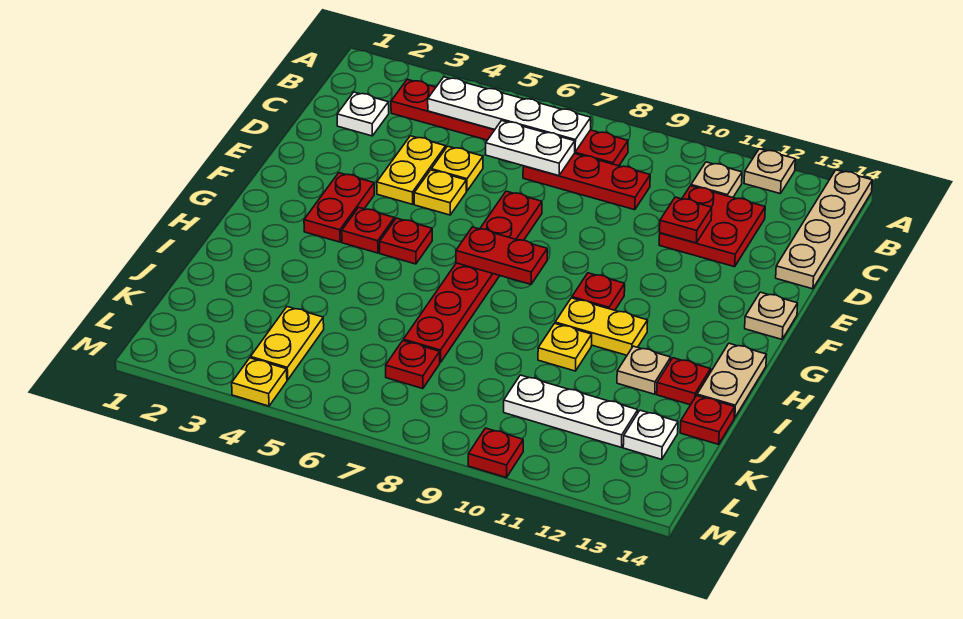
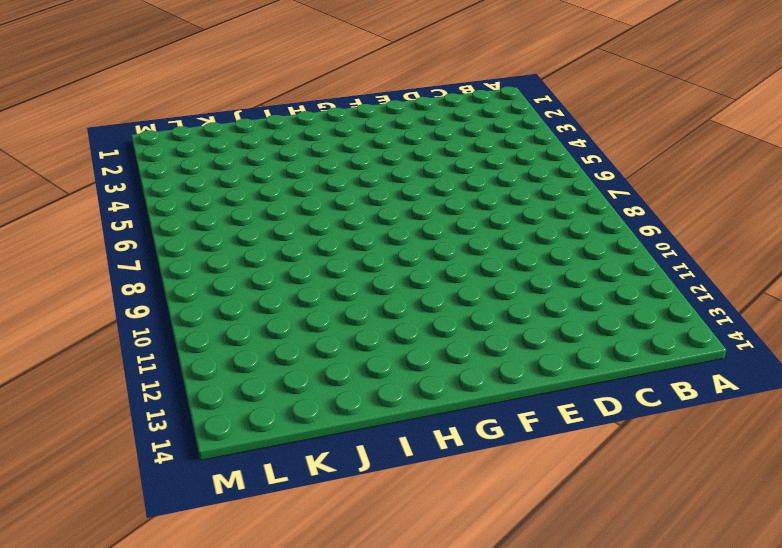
none -> tan 1x1 plate [744,149,795,194]
none -> tan 1x4 plate [776,170,872,289]
none -> red 1x6 plate [391,79,628,166]
none -> tan 1x1 plate [691,162,742,197]

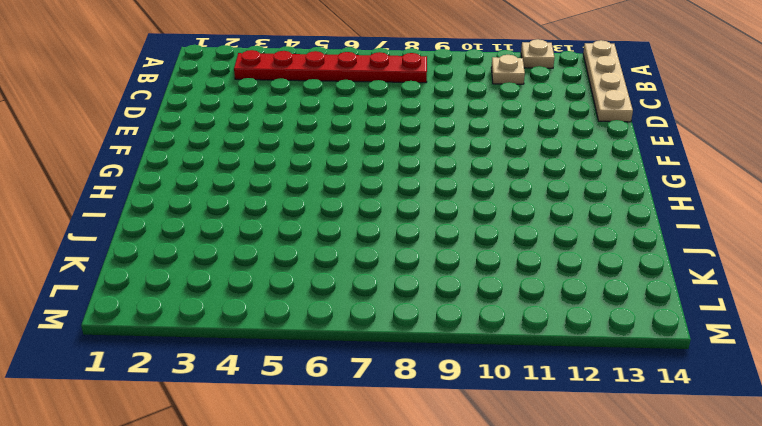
none -> white 1x1 plate [337,92,389,136]
none -> red 1x3 plate [523,154,650,210]
none -> red 2x2 plate [659,186,765,267]
none -> yellow 1x2 plate [377,136,446,204]

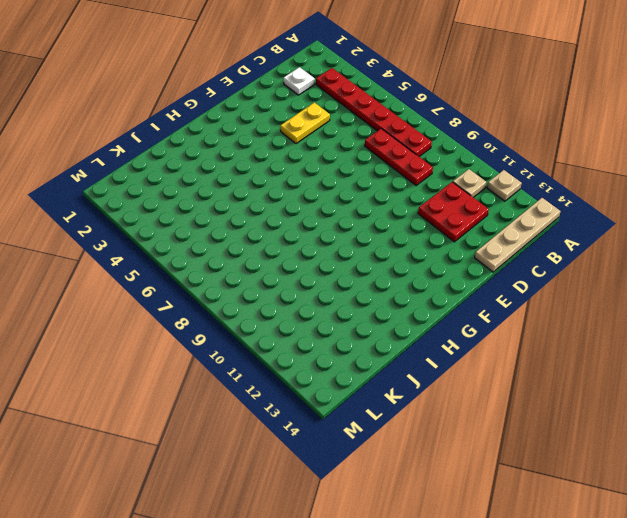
none -> yellow 1x1 plate [431,146,483,191]
none -> yellow 1x1 plate [414,170,466,215]
none -> red 1x6 plate [403,191,542,362]
none -> red 1x2 plate [304,173,374,242]

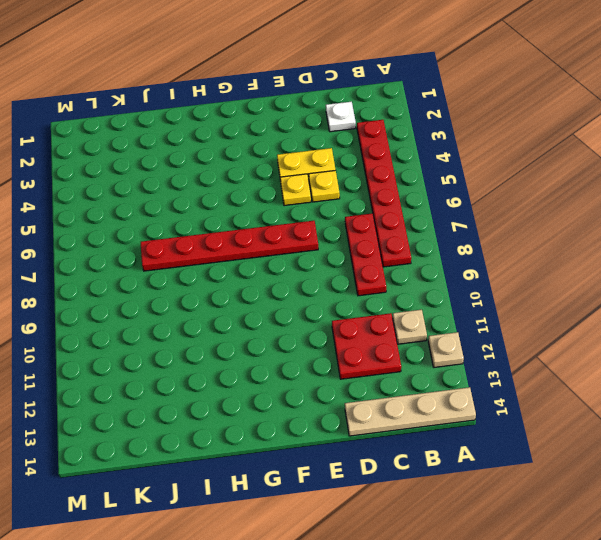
none -> red 1x2 plate [304,173,374,242]
none -> tan 1x1 plate [745,292,798,339]
none -> red 1x1 plate [342,207,394,253]
none -> red 1x1 plate [380,218,432,264]

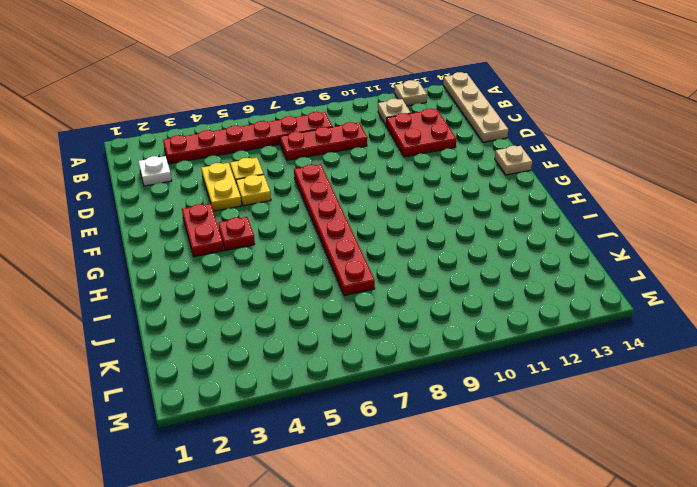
none -> red 1x1 plate [380,218,432,264]
none -> red 1x1 plate [572,273,625,310]
none -> yellow 1x2 plate [555,298,648,355]
none -> tan 1x2 plate [697,343,767,418]

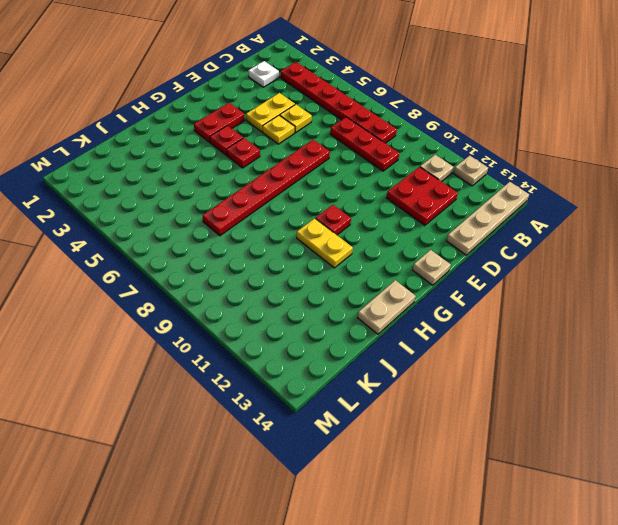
none -> yellow 1x1 plate [538,323,592,371]
none -> tan 1x1 plate [617,346,671,394]
none -> red 1x1 plate [657,358,711,405]
none -> red 1x1 plate [680,396,735,444]

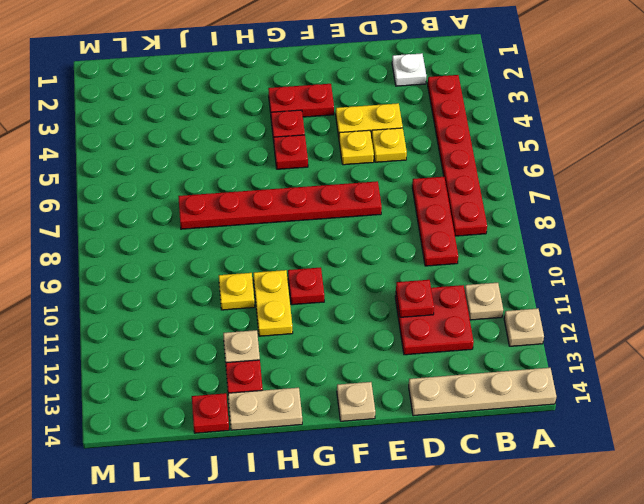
none -> yellow 1x2 plate [251,307,324,380]
none -> red 1x1 plate [386,341,440,389]
none -> white 1x3 plate [504,375,638,447]
none -> white 1x1 plate [623,410,678,459]

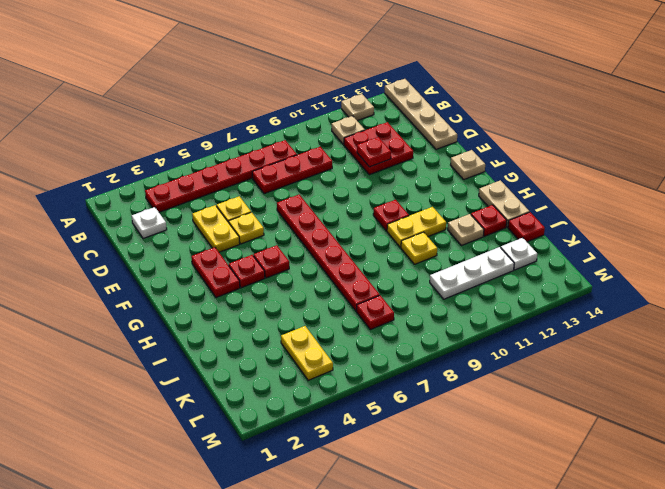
none -> yellow 1x1 plate [232,358,287,406]
none -> red 1x1 plate [468,428,523,478]
none -> white 1x4 plate [428,77,591,152]
none -> white 1x2 plate [486,121,575,176]

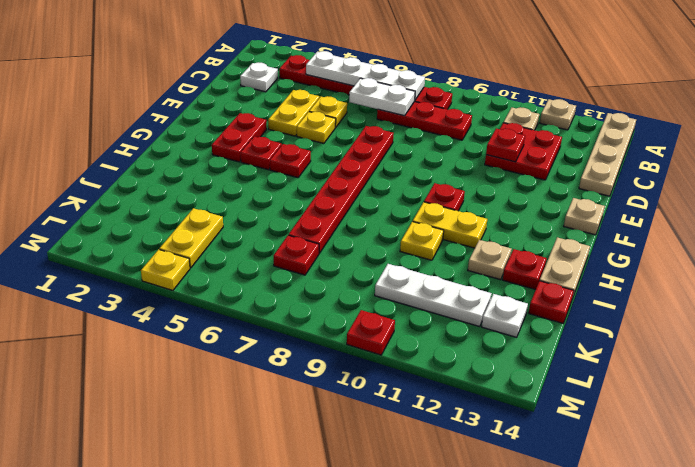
none -> red 1x2 plate [456,227,547,284]

